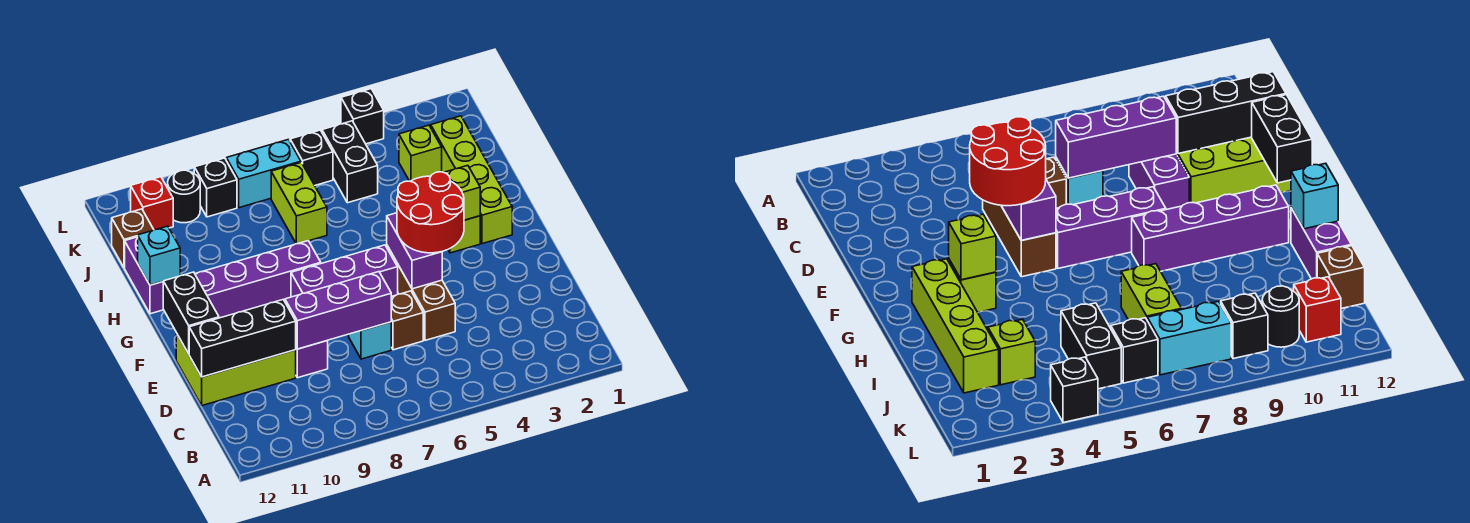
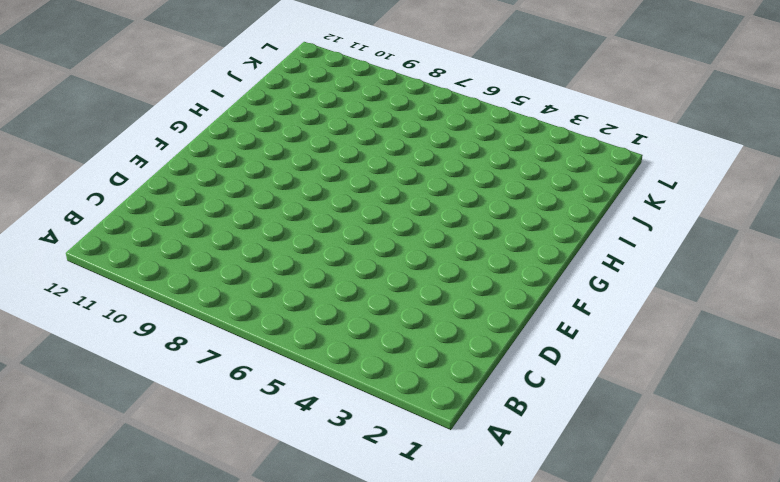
none -> brown 1x3 brick [387,246,455,340]
none -> brown 1x1 brick [391,291,423,350]
none -> cyan 1x1 brick [349,322,391,359]

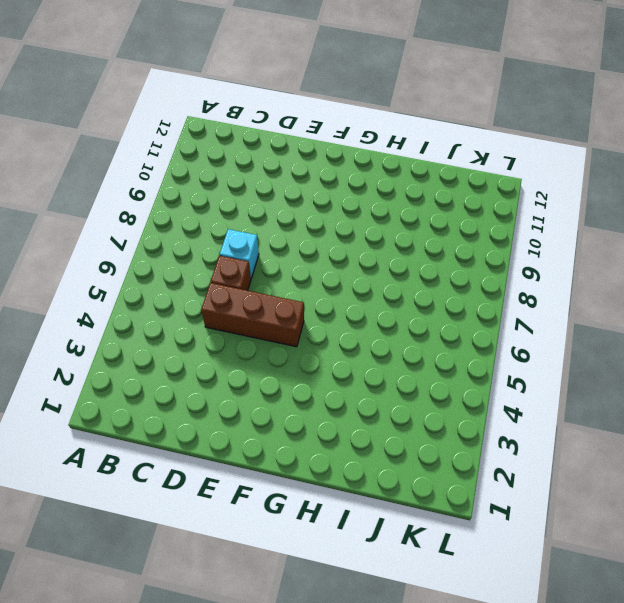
none -> purple 1x2 brick [296,341,328,378]
none -> lime 2x3 brick [176,333,296,406]
none -> purple 1x3 brick [291,245,398,297]

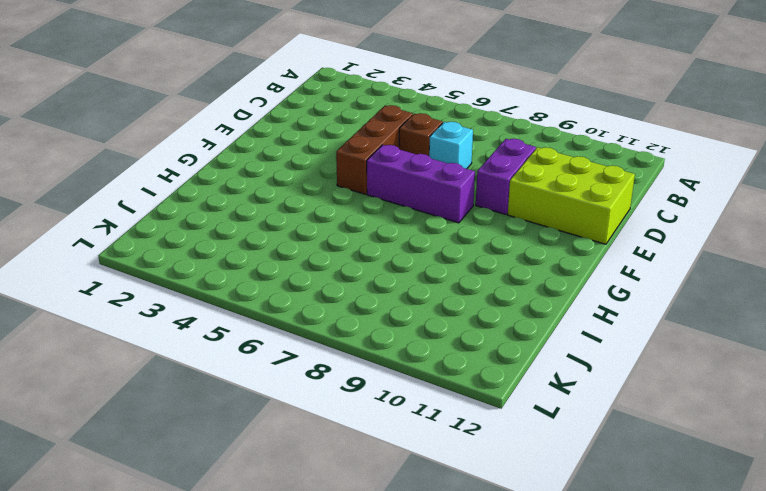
none -> lime 1x4 brick [431,116,512,244]
none -> lime 1x1 brick [448,216,480,253]
none -> purple 1x4 brick [195,241,321,318]

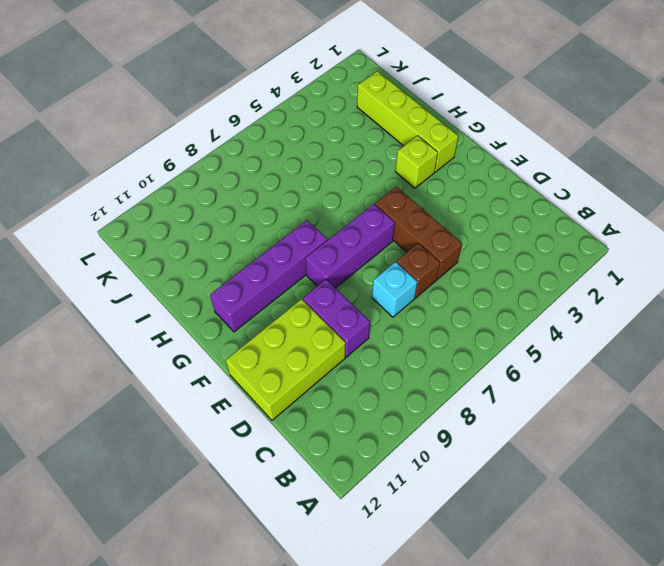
none -> purple 1x2 brick [125,237,164,314]
none -> lime 1x2 brick [271,162,327,244]
none -> lime 1x1 brick [399,125,442,181]

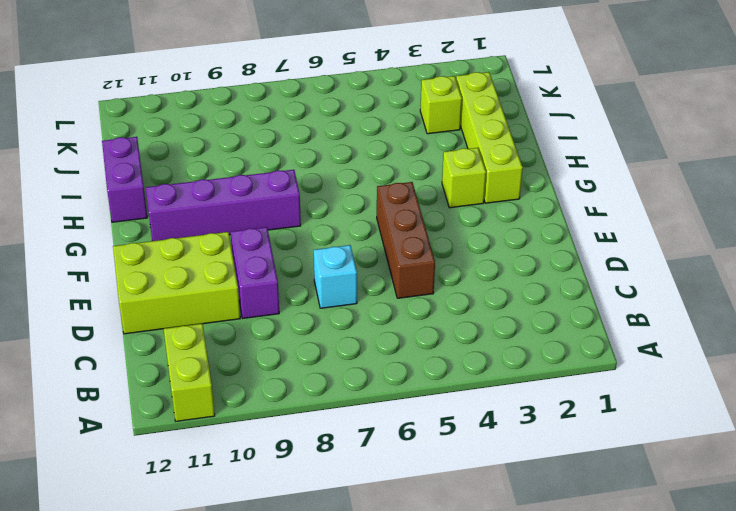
lime 1x2 brick [164,324,215,421] -> lime 1x2 brick moved to [271,162,327,244]
none -> brown 1x1 brick [391,291,423,350]
none -> purple 1x3 brick [291,245,398,297]
none -> black 1x2 brick [322,121,378,203]

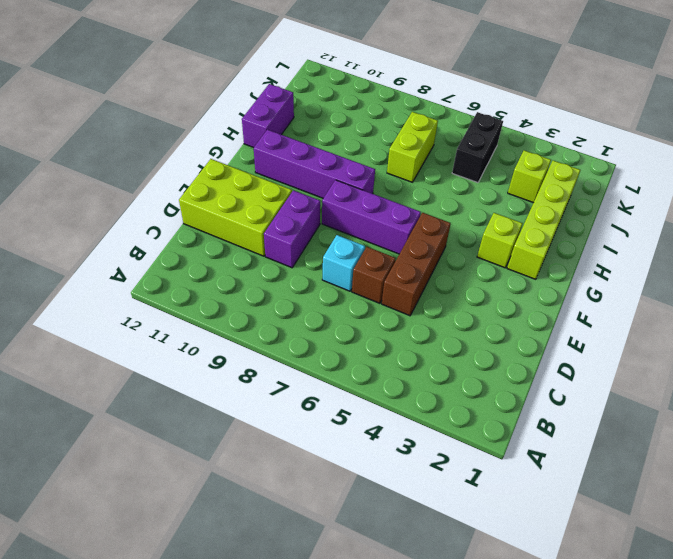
none -> brown 1x1 brick [112,209,154,268]
none -> black 1x1 brick [290,130,333,185]
none -> cyan 1x2 brick [226,140,301,208]

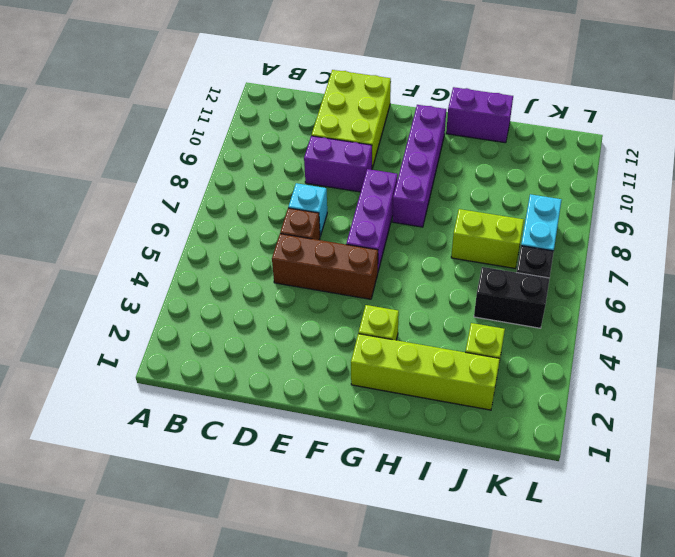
none -> brown 1x1 brick [112,209,154,268]
none -> black 1x1 brick [194,158,237,217]
none -> black 1x1 round brick [168,170,200,223]

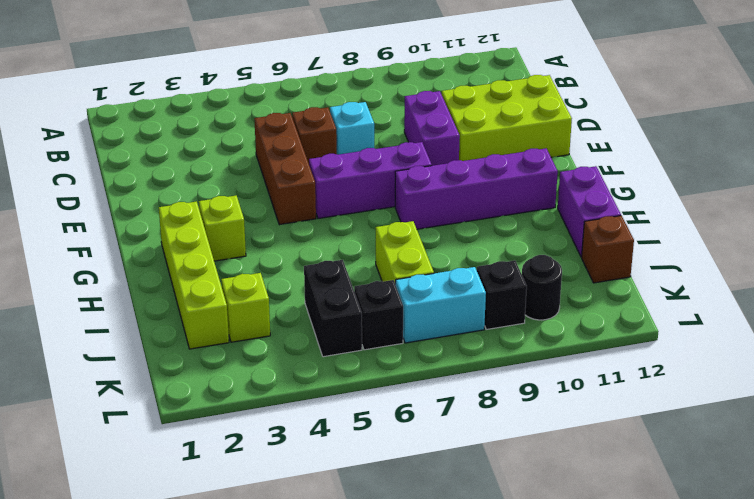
none -> red 1x1 brick [131,177,173,230]
none -> black 1x1 brick [341,89,384,144]
none -> purple 1x3 brick [285,272,391,349]

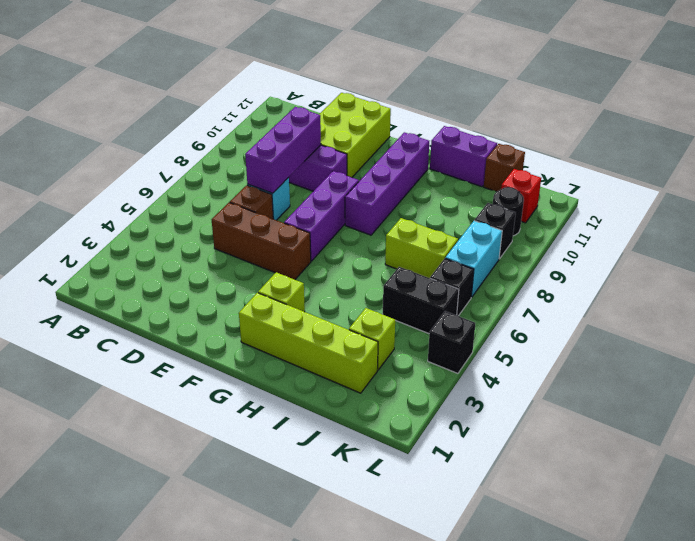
none -> black 1x3 brick [189,300,296,377]
none -> purple 1x2 brick [387,213,442,289]
none -> black 1x2 brick [163,272,219,354]

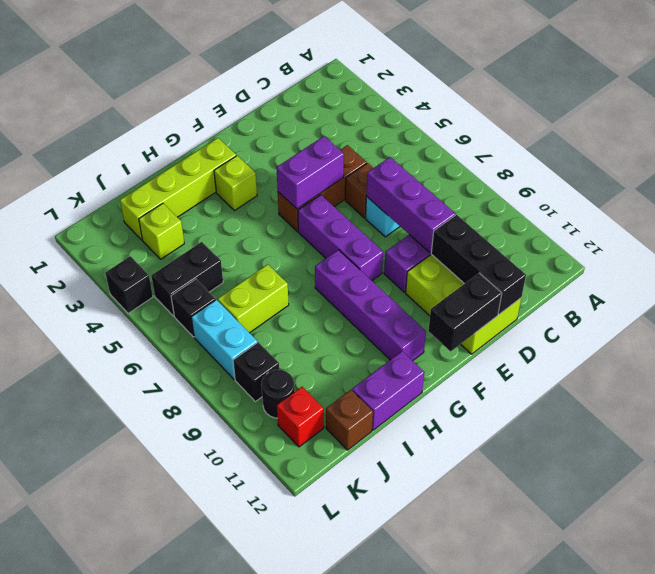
none -> lime 1x1 brick [444,165,480,220]
none -> cyan 1x1 brick [138,226,180,285]
none -> red 2x2 round brick [397,172,464,253]

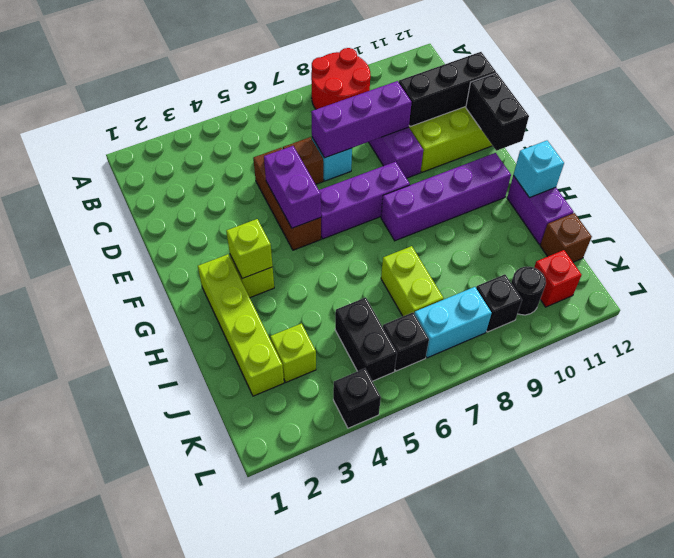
red 2x2 round brick [311,48,371,109] -> red 2x2 round brick moved to [397,172,464,253]

